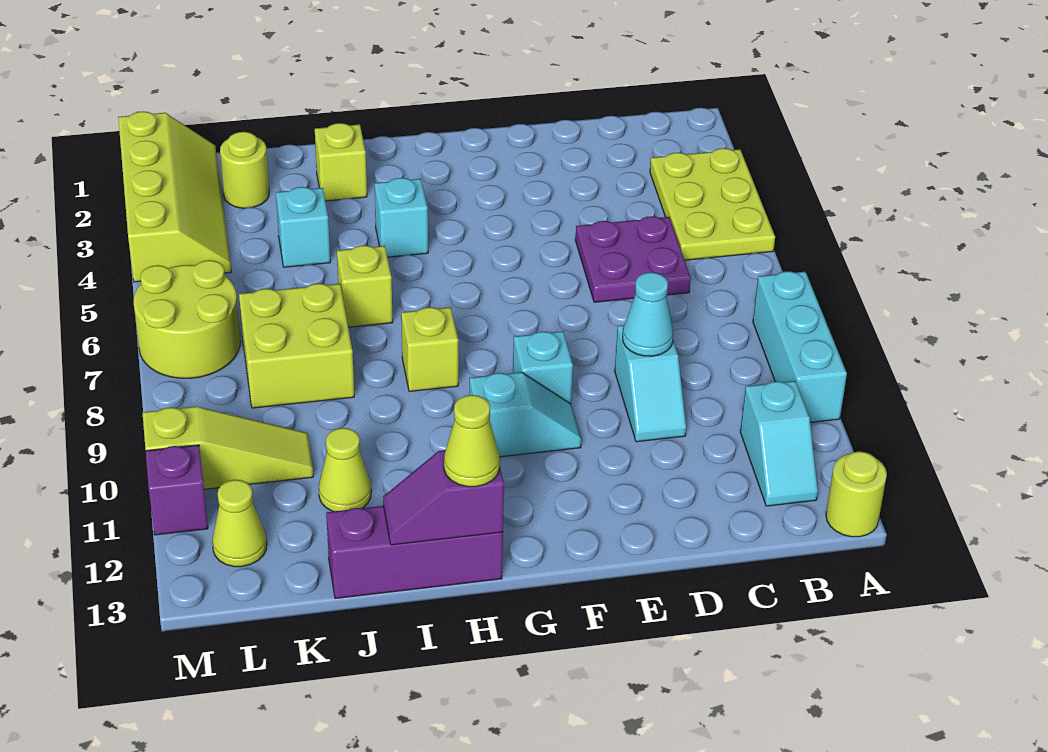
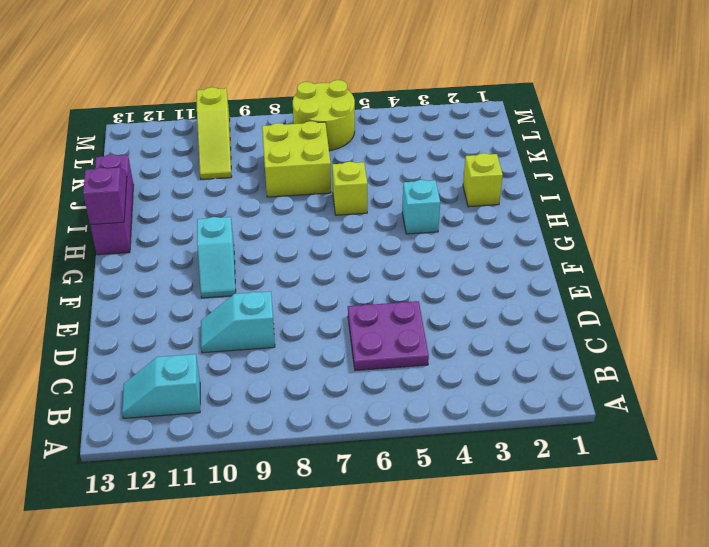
none -> lime 2x3 plate [650,148,775,260]
none -> cyan 1x3 brick [753,271,847,423]
none -> lime 1x1 round brick [826,451,887,537]

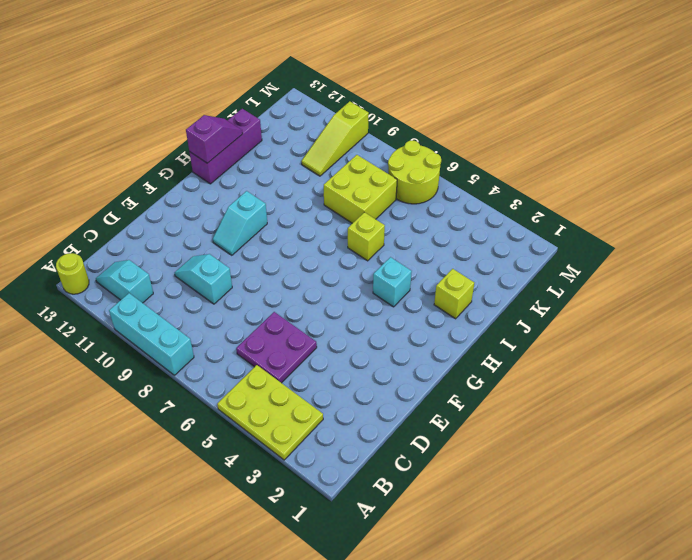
none -> cyan 1x1 brick [513,331,573,404]
none -> lime 1x1 brick [401,307,458,392]
none -> cyan 1x1 brick [276,187,330,267]

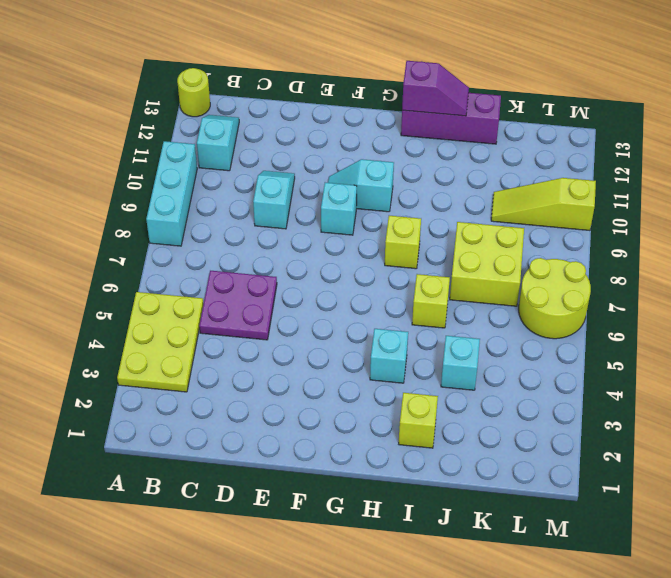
none -> lime 1x1 cone [319,428,371,511]
none -> lime 1x1 round brick [220,132,269,208]
none -> lime 2x4 slope [118,111,231,282]

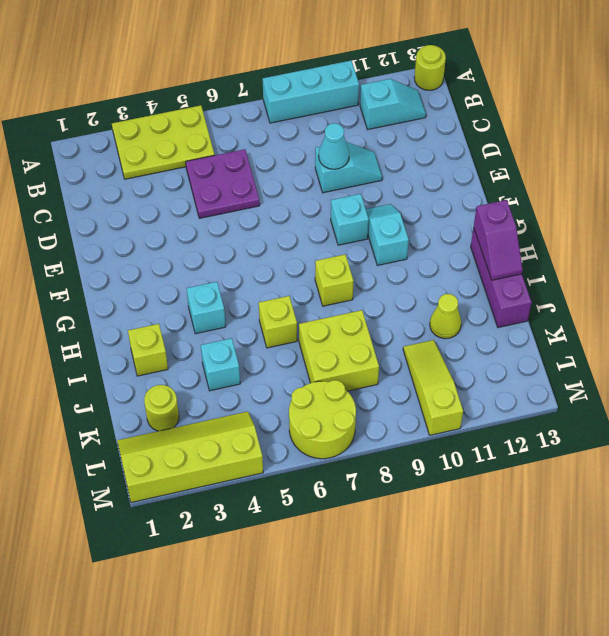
none -> lime 1x1 cone [212,480,267,567]
none -> purple 1x1 brick [146,445,208,535]
none -> lime 1x1 cone [444,395,500,487]

